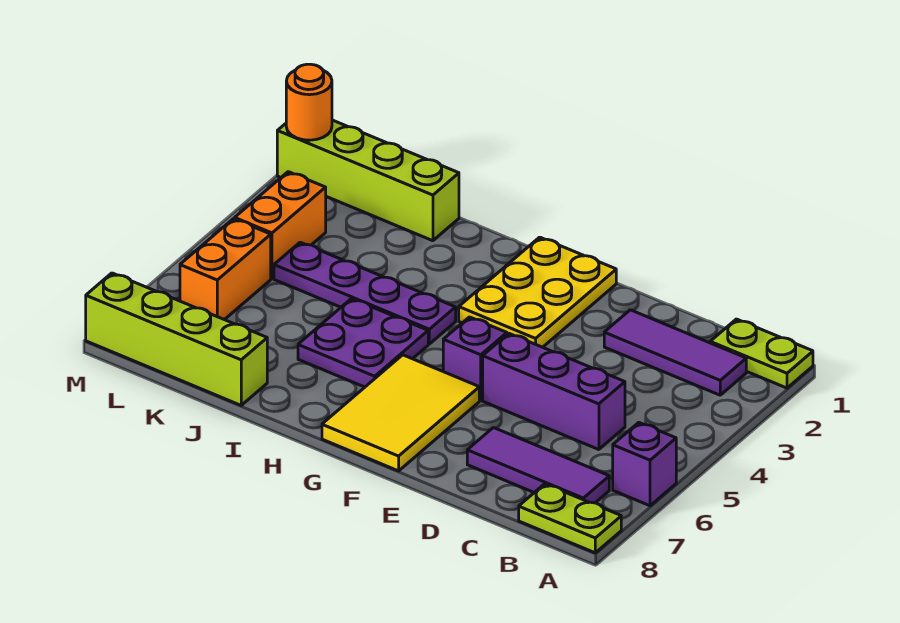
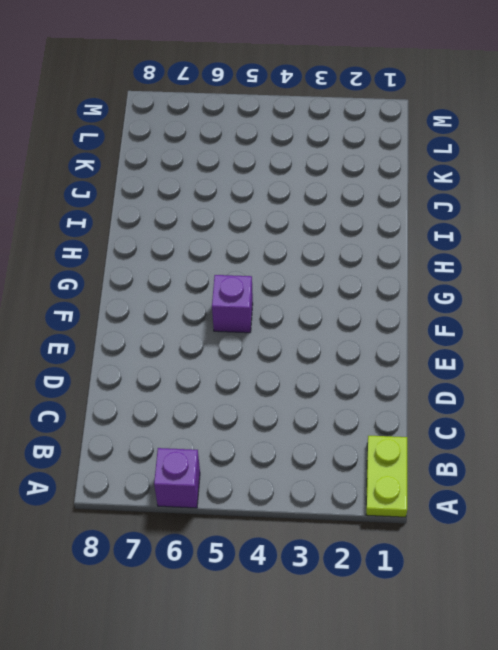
none -> lime 1x2 plate [519,484,621,553]
none -> purple 1x3 tile [604,310,746,395]
none -> purple 1x3 tile [467,428,609,503]

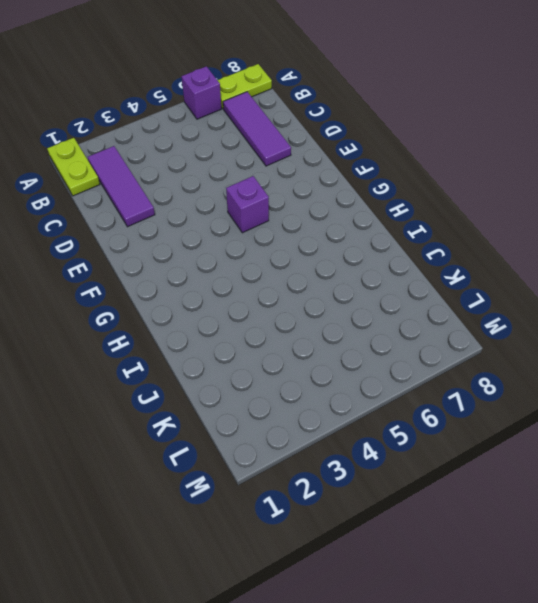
lime 1x2 plate [218,64,272,108] -> lime 1x2 plate turned to [519,484,621,553]
none -> purple 1x3 brick [483,333,625,450]
none -> yellow 2x3 plate [459,237,616,347]
none -> yellow 2x3 tile [322,355,479,471]

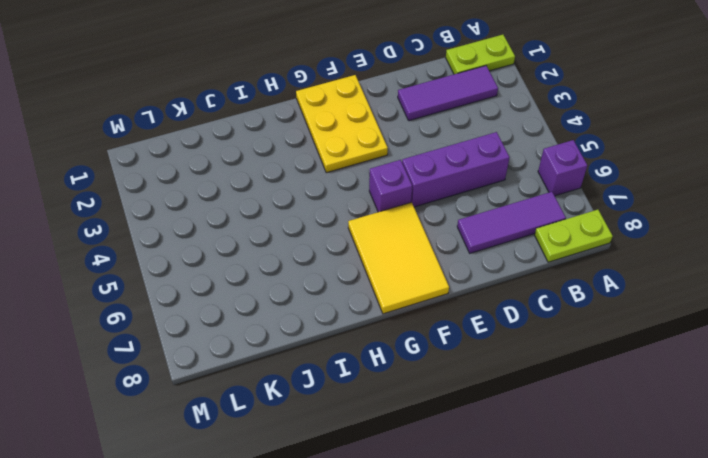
none -> purple 1x4 plate [274,242,456,344]
none -> purple 2x2 plate [298,299,428,387]
none -> lime 1x4 brick [277,120,459,241]

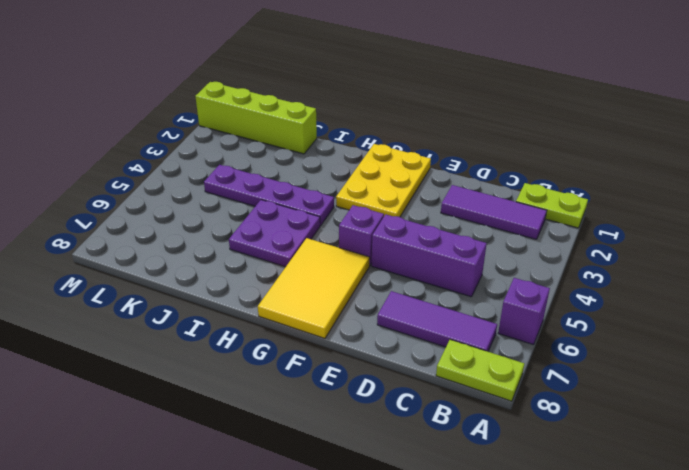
none -> lime 1x4 brick [86,273,267,405]
none -> orange 1x2 brick [235,172,326,278]
none -> orange 1x2 brick [180,219,271,320]

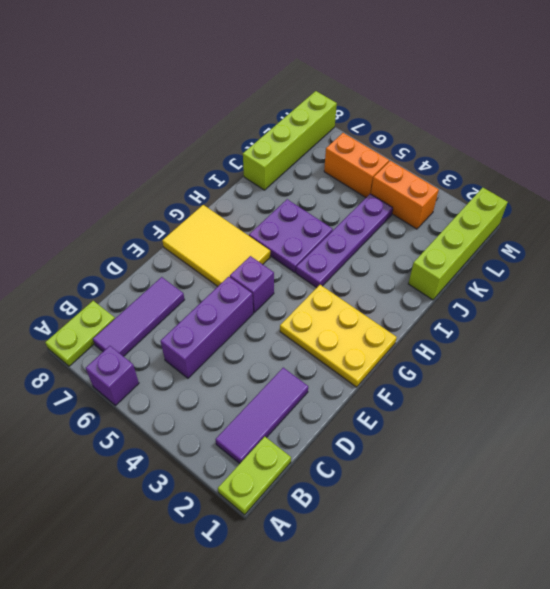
none -> orange 1x1 round brick [286,64,332,140]

